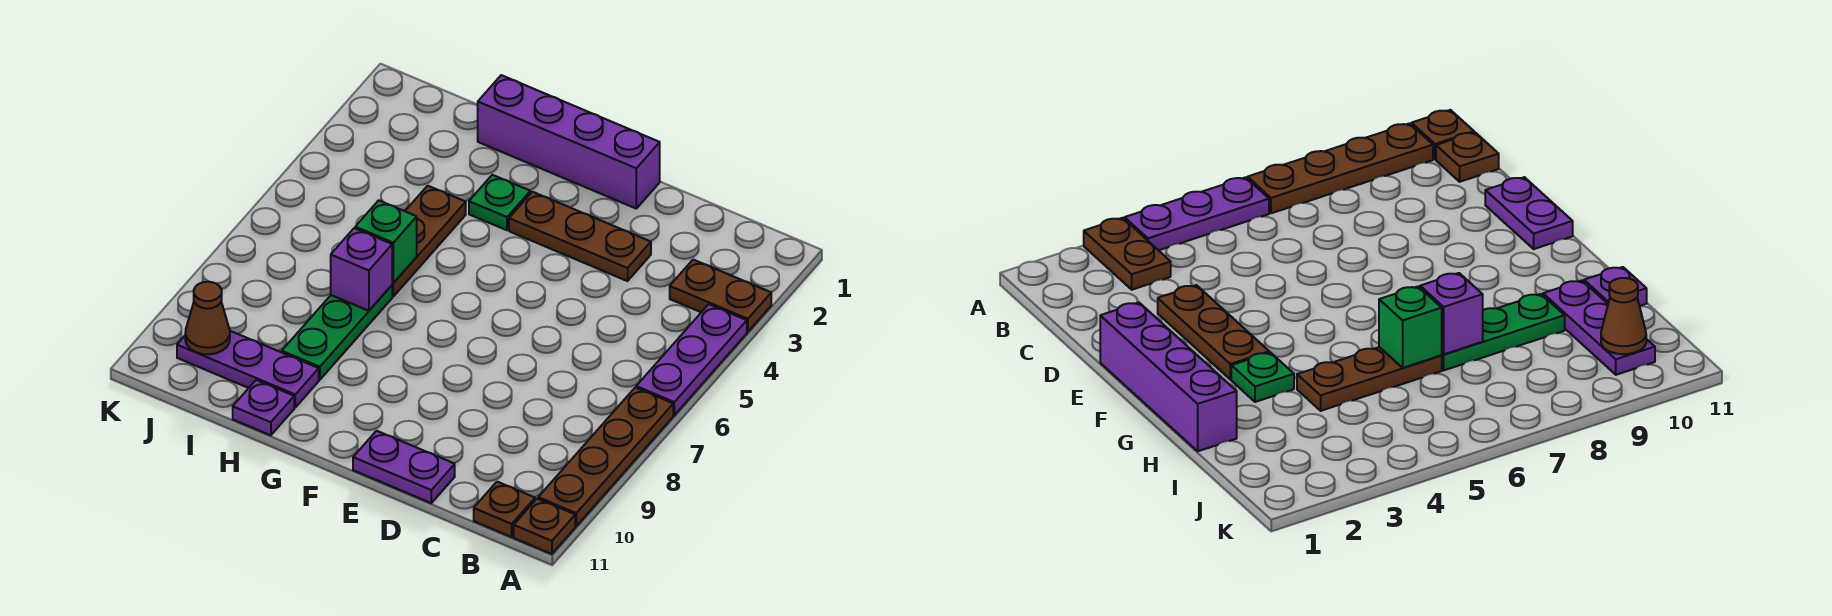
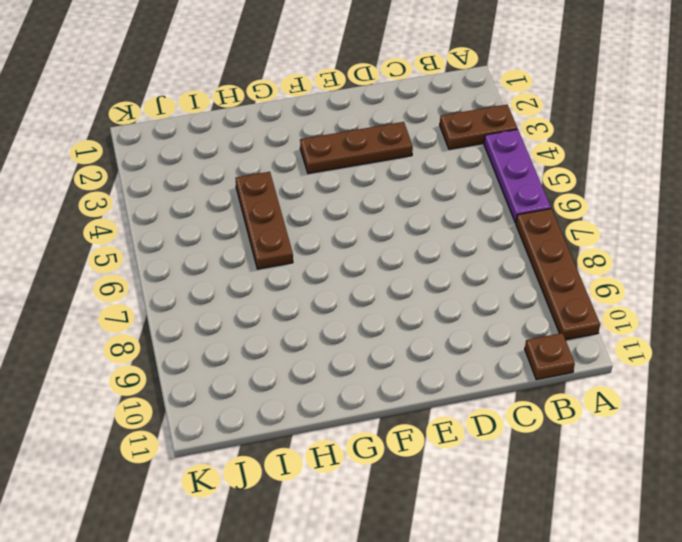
none -> brown 1x1 plate [514,499,575,554]
none -> purple 1x2 plate [353,431,455,503]
none -> purple 1x4 brick [478,75,660,208]

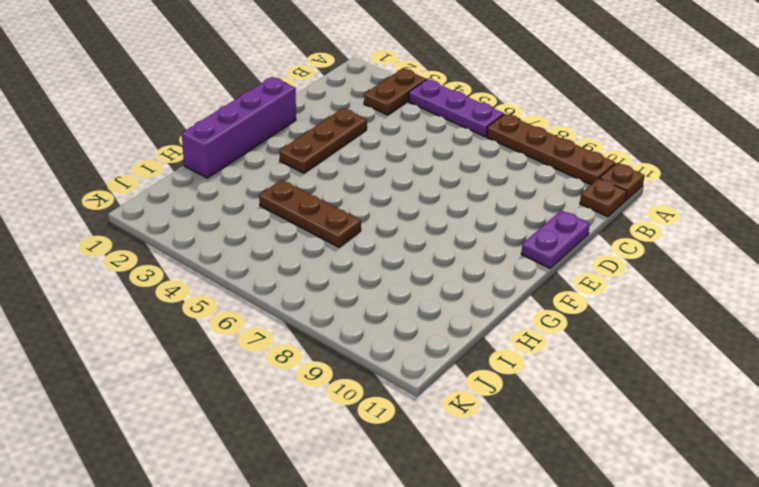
none -> green 1x1 plate [469,175,530,230]
none -> green 1x3 plate [282,285,392,380]
none -> purple 1x3 plate [177,331,319,407]

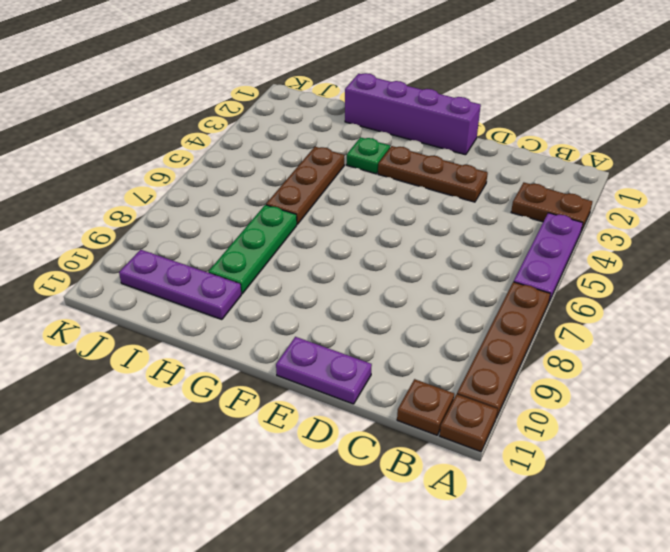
none -> purple 1x1 plate [233,380,294,435]
none -> green 1x1 brick [355,200,417,283]
none -> purple 1x1 brick [331,228,392,311]

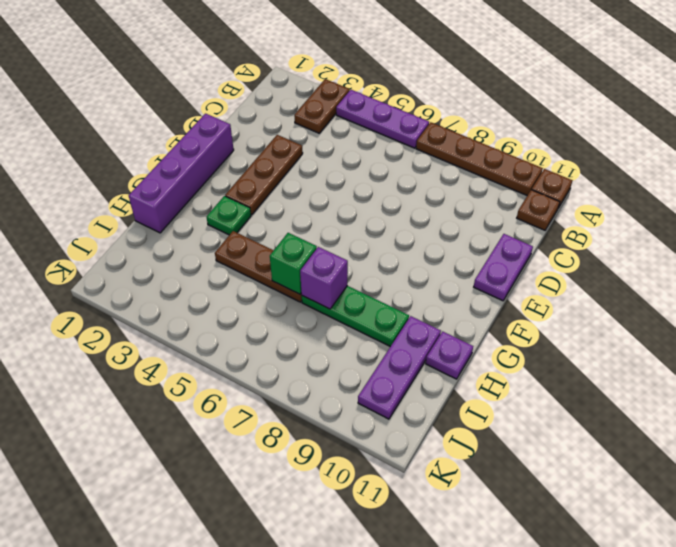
none -> brown 1x1 cone [185,282,230,354]

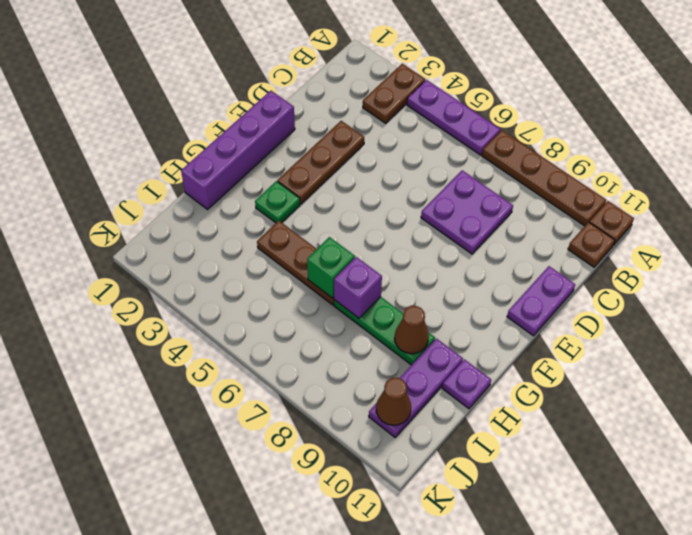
purple 2x2 plate [421,170,513,254] -> none
brown 1x1 cone [395,306,429,354] -> none

